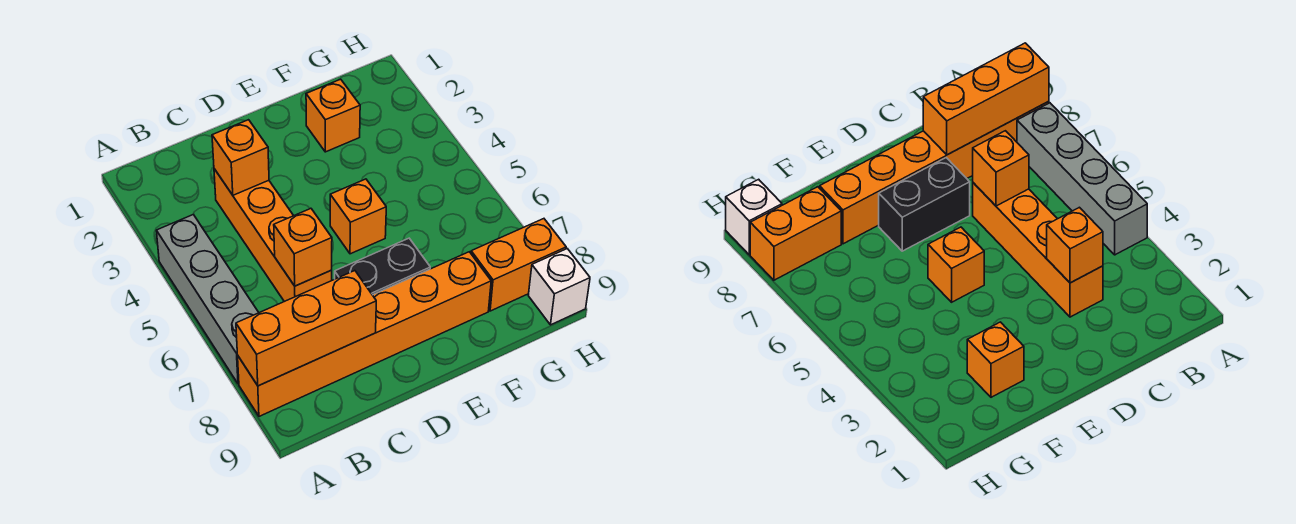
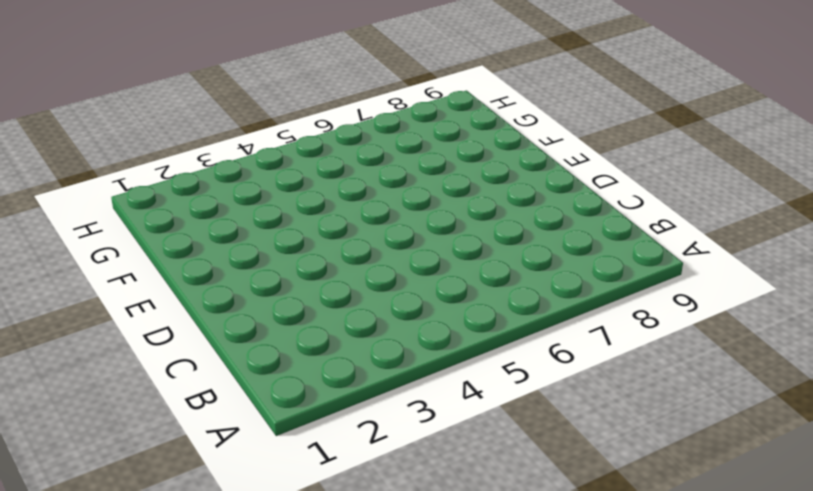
none -> grey 1x4 brick [156,215,259,384]
none -> orange 1x6 brick [238,252,491,416]

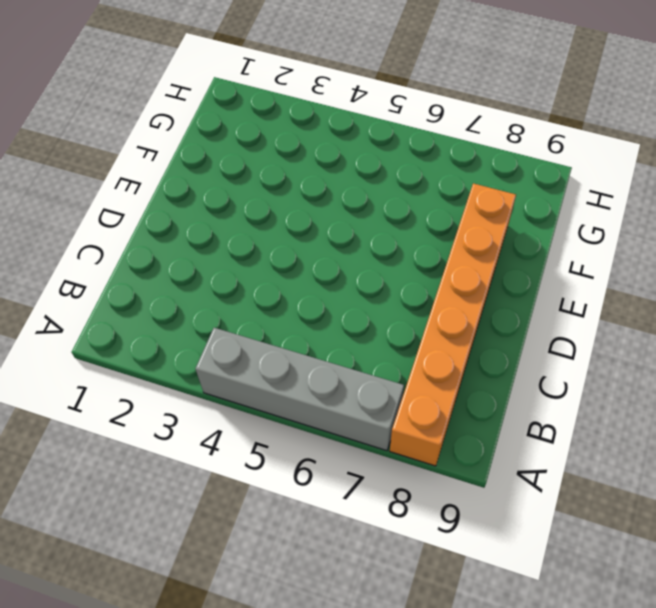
none -> orange 1x4 brick [214,169,332,302]
none -> black 1x2 brick [335,238,430,295]

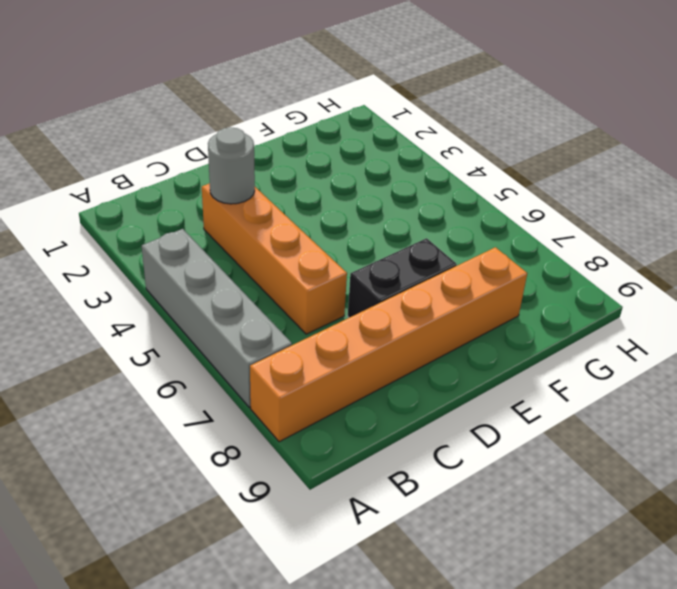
grey 1x1 round brick [208,127,255,204] -> orange 1x1 brick [212,120,269,195]
none -> orange 1x1 brick [330,179,386,254]
none -> orange 1x1 brick [306,79,360,152]

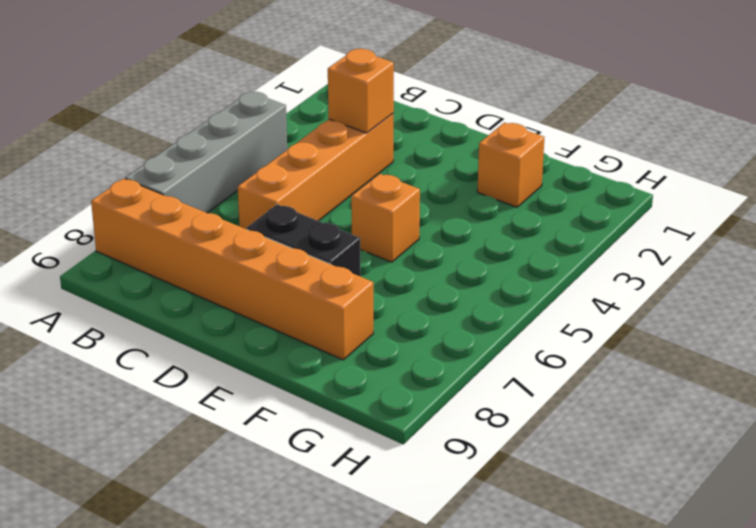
none -> orange 1x2 brick [471,219,566,311]
none -> white 1x1 brick [528,249,590,325]

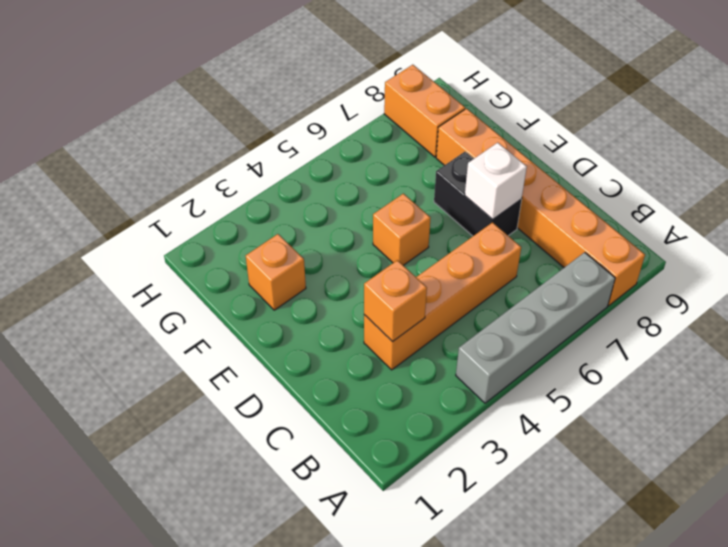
white 1x1 brick [465,143,527,219] -> white 1x1 brick moved to [528,249,590,325]
none -> orange 1x3 brick [236,271,376,386]
none -> orange 1x1 brick [274,209,332,286]

